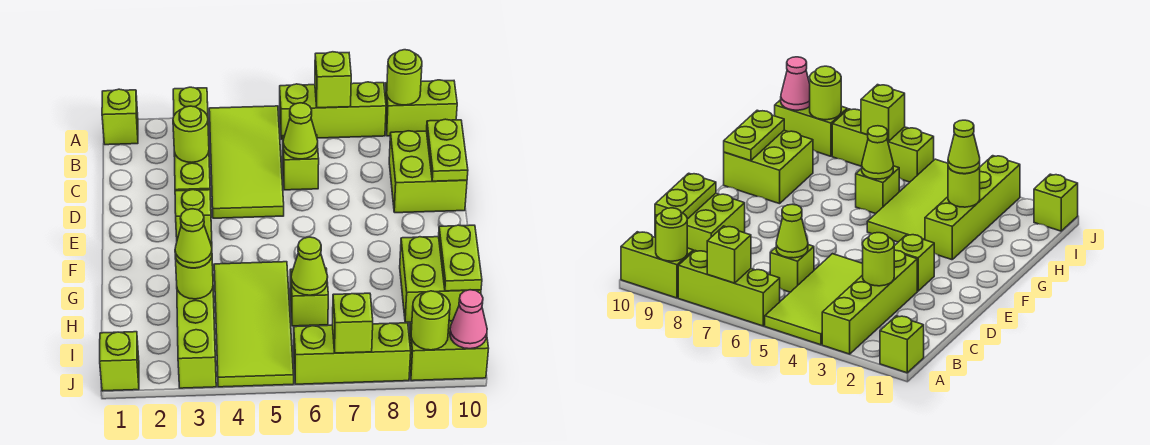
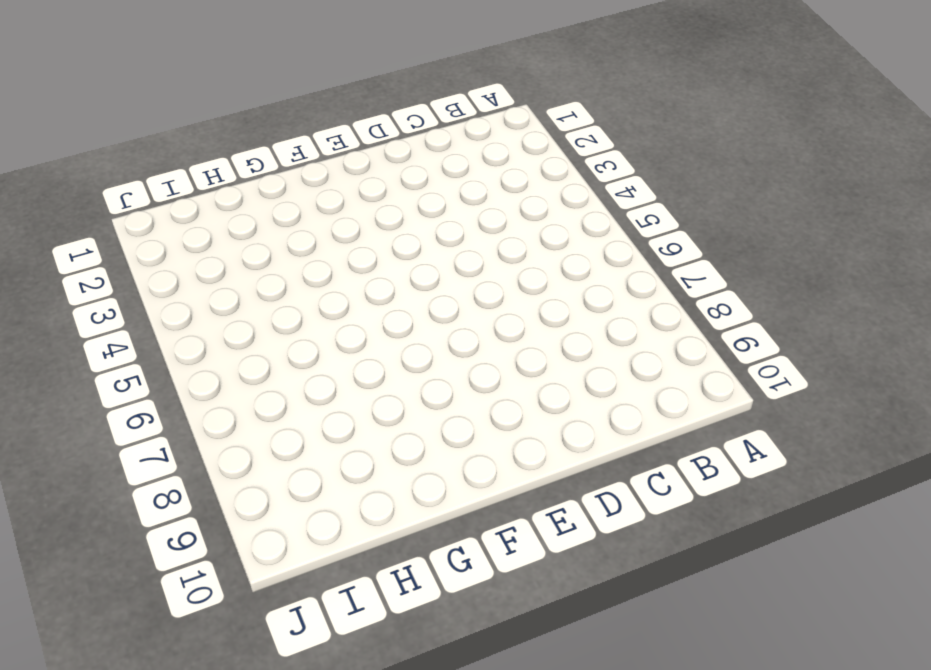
none -> lime 1x1 brick [102,89,138,145]
none -> lime 1x4 brick [173,87,210,191]
none -> lime 2x4 tile [209,106,284,218]

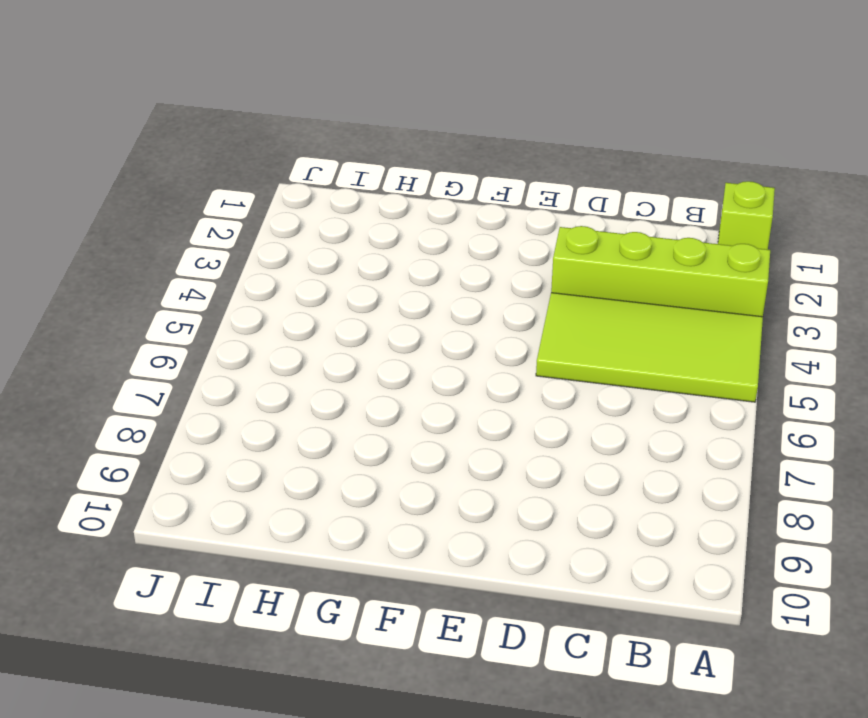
none -> lime 1x3 brick [280,82,386,139]
none -> lime 1x2 brick [385,80,457,136]
none -> lime 1x1 brick [282,135,319,190]

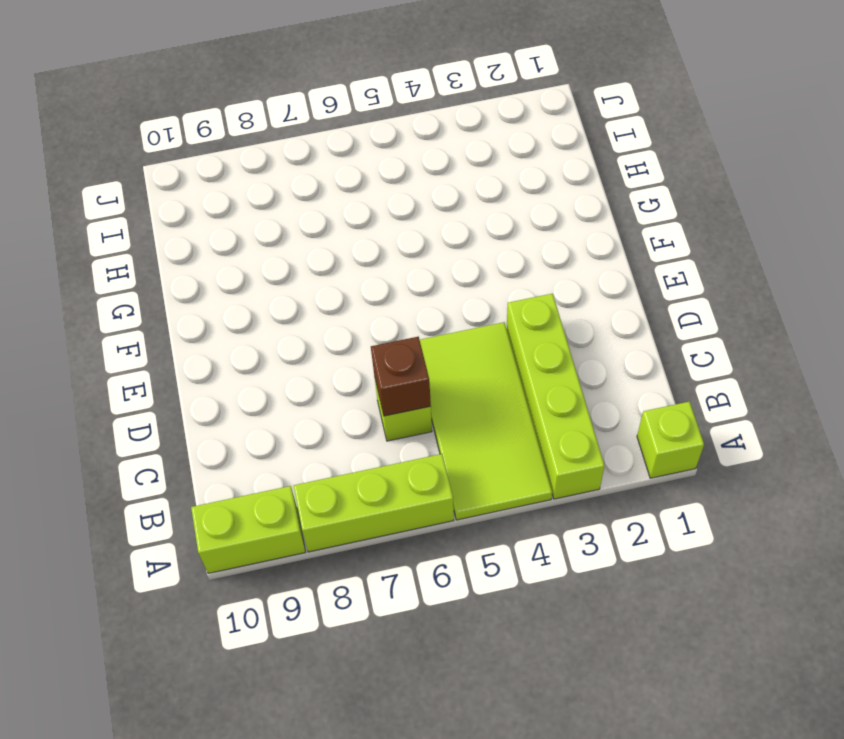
brown 1x1 brick [371,337,431,416] -> lime 1x1 cone [283,103,318,159]
none -> lime 2x2 brick [389,131,467,213]
none -> lime 1x1 brick [175,190,212,244]
none -> lime 1x4 brick [177,244,216,388]

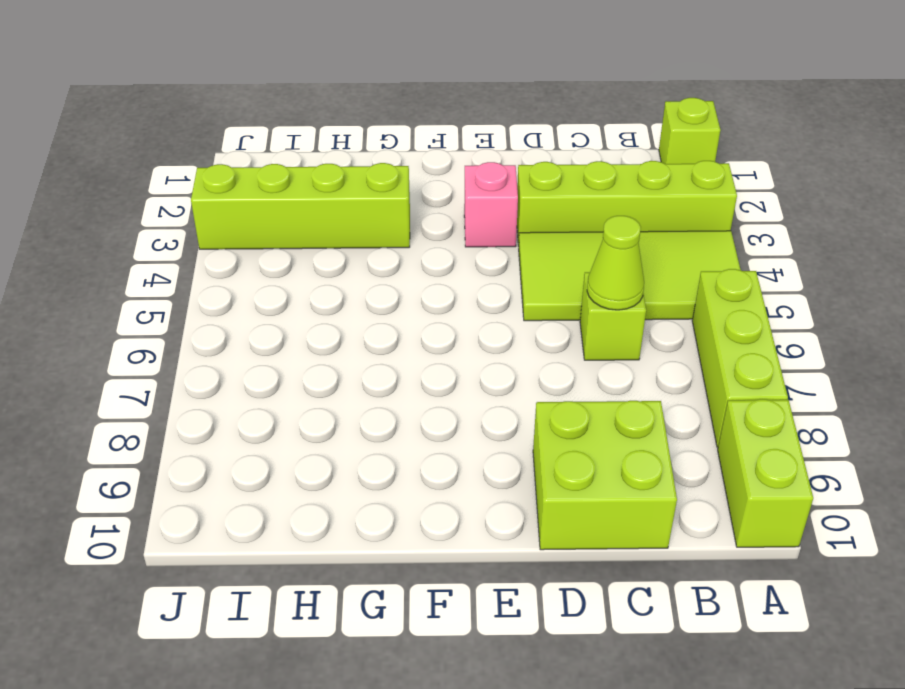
pink 1x1 brick [464,162,518,247] -> lime 1x1 brick [175,190,212,244]
none -> lime 2x4 tile [214,262,294,387]
none -> lime 2x2 brick [400,237,481,322]
none -> lime 1x1 brick [290,268,328,326]

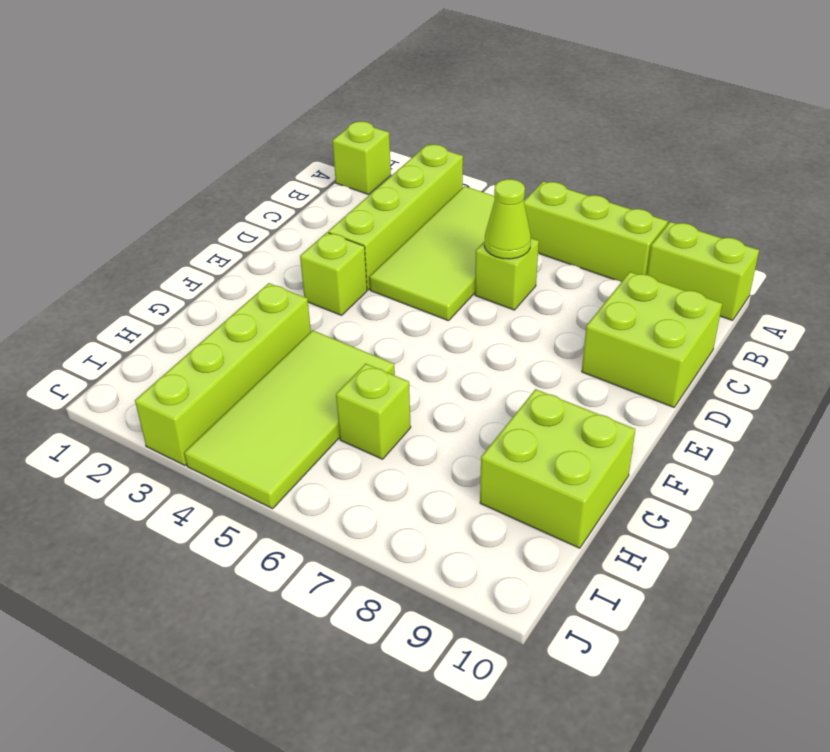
none -> lime 1x1 brick [100,332,139,391]
none -> lime 1x3 brick [294,323,411,384]
none -> lime 1x2 brick [409,321,489,381]

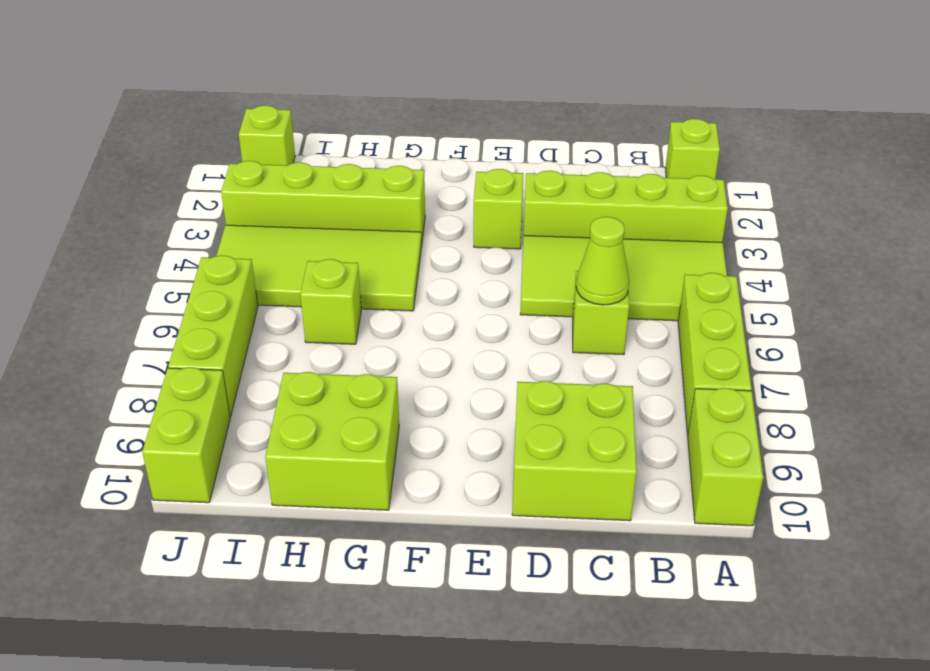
none -> lime 1x1 brick [315,52,351,108]
none -> lime 1x1 round brick [387,50,422,105]
none -> lime 1x1 round brick [173,106,209,162]

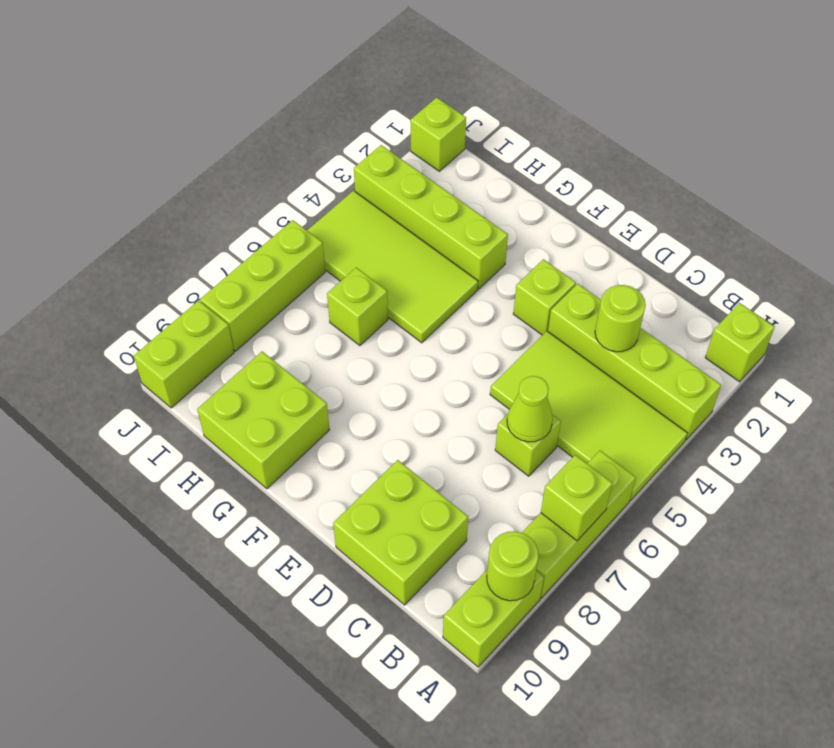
none -> lime 1x2 plate [427,119,468,181]
none -> lime 1x2 plate [439,225,482,291]
none -> lime 1x1 round brick [175,257,213,299]

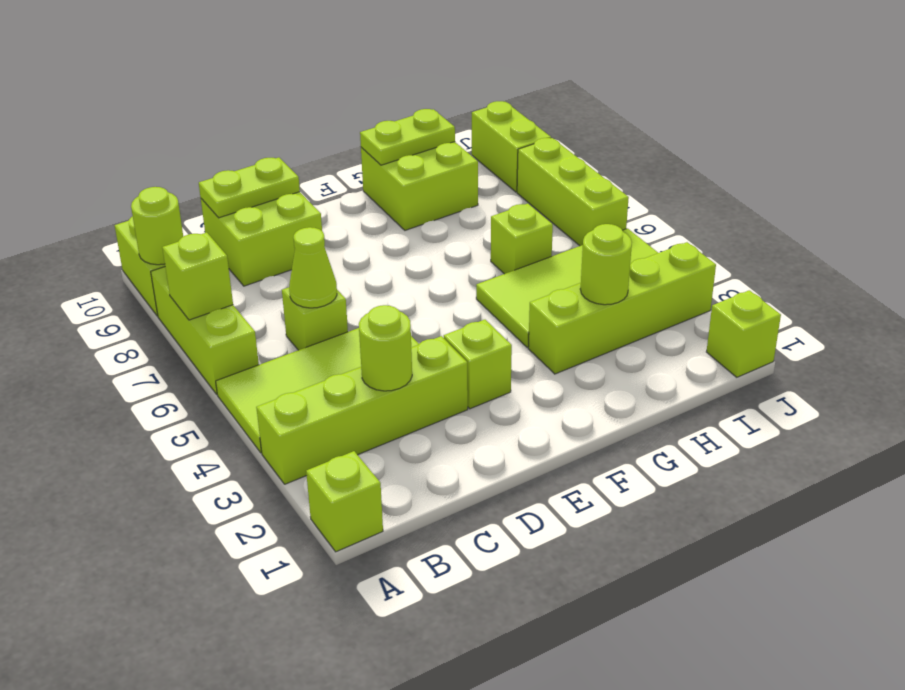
none -> lime 1x1 cone [291,237,328,295]
none -> lime 1x1 brick [332,293,373,353]
none -> lime 1x1 round brick [411,291,450,350]

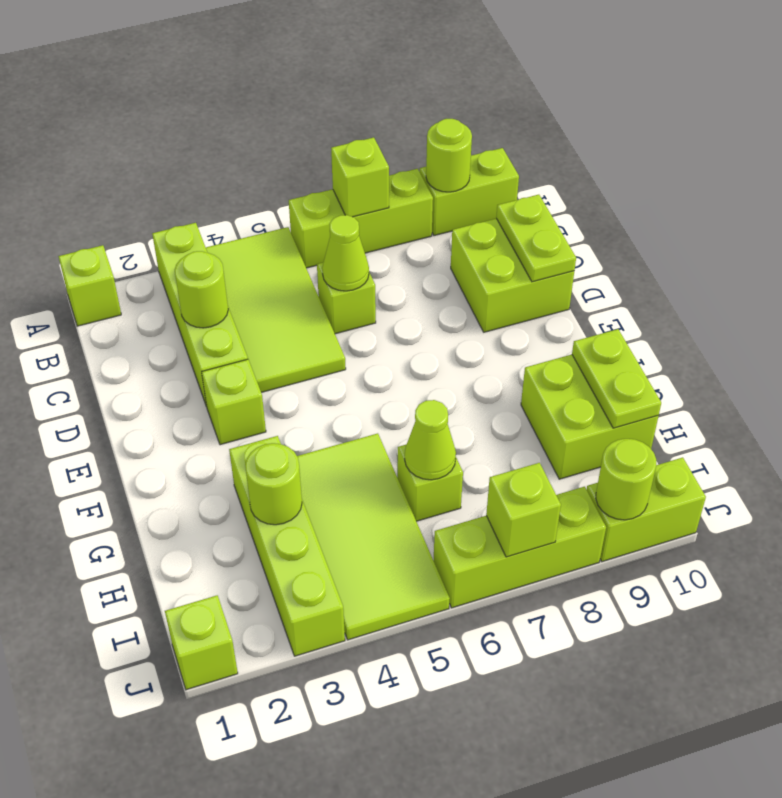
none -> pink 1x1 cone [450,290,487,349]
none -> lime 1x1 cone [175,209,212,268]

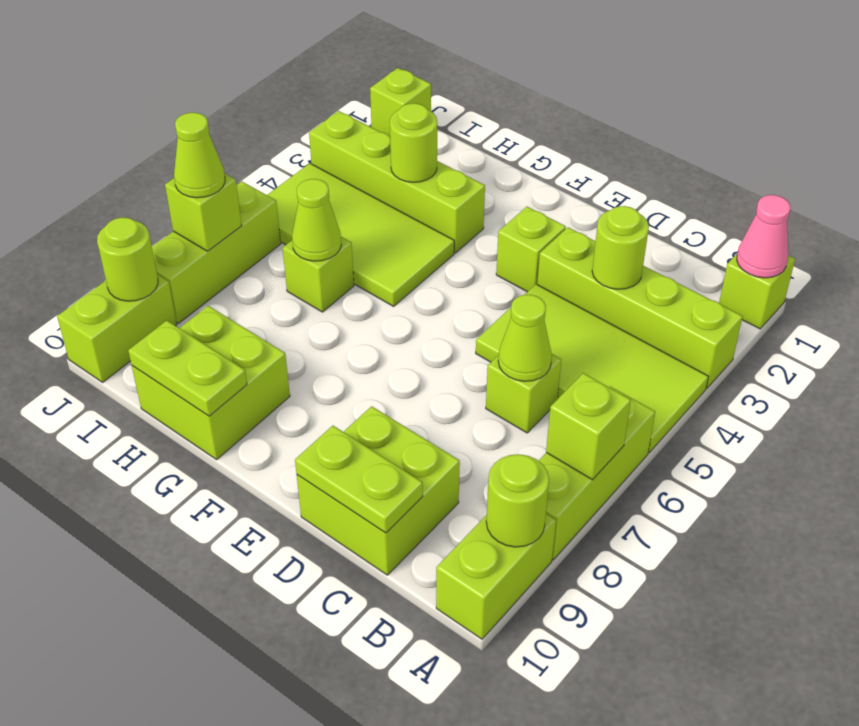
pink 1x1 cone [737,195,790,278] -> pink 1x1 cone moved to [450,290,487,349]
lime 1x1 cone [174,113,225,198] -> lime 1x1 cone moved to [175,209,212,268]

